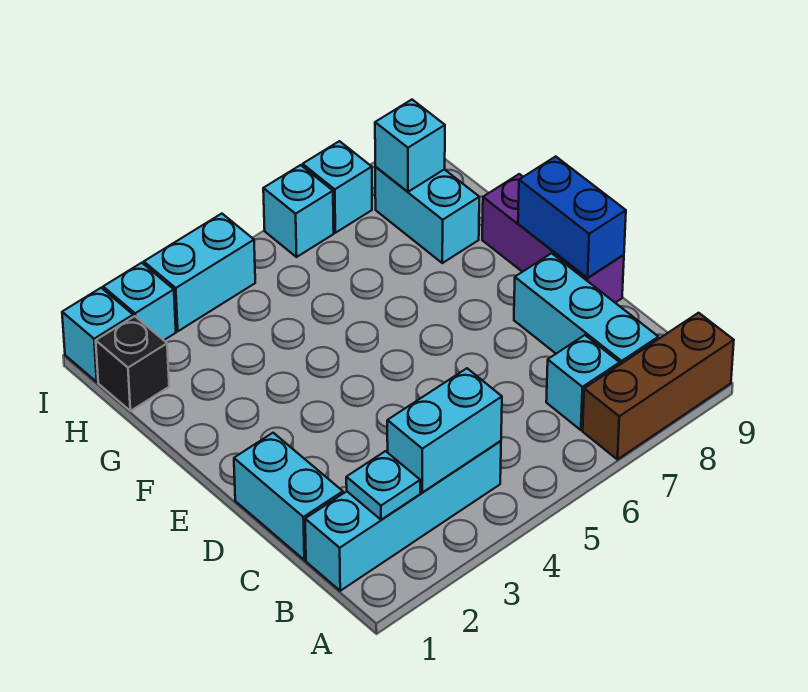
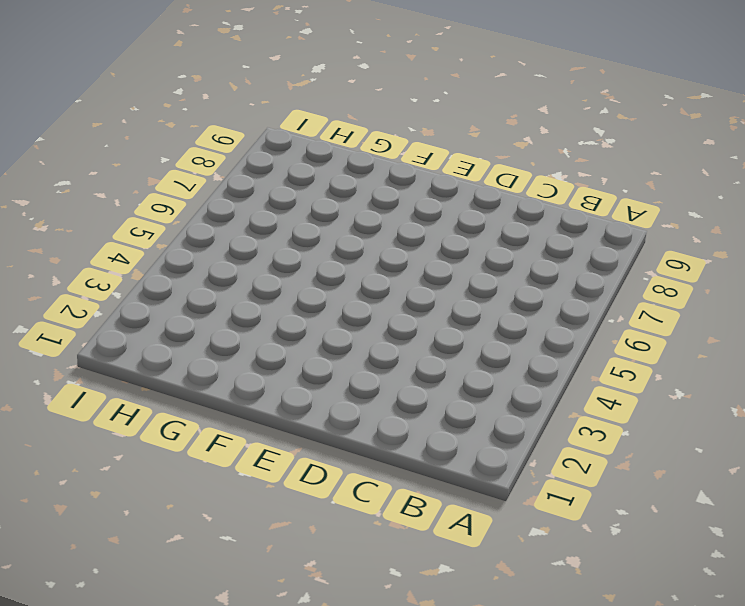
none -> brown 1x3 brick [583,313,734,459]
none -> cyan 1x4 brick [305,441,501,591]
none -> cyan 1x1 brick [546,335,620,430]

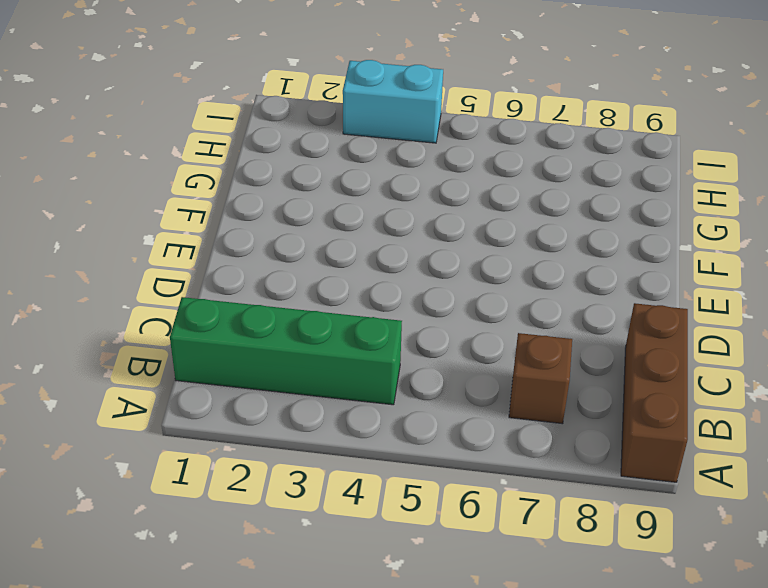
brown 1x3 brick [621,303,688,482] -> brown 1x3 brick turned to [583,313,734,459]
green 1x4 brick [170,297,402,405] -> cyan 1x4 brick [305,441,501,591]
brown 1x1 brick [509,333,572,424] -> cyan 1x1 brick [546,335,620,430]
none -> cyan 1x3 brick [514,253,658,364]
none -> cyan 1x2 brick [234,433,343,560]
none -> purple 1x3 brick [482,174,624,303]

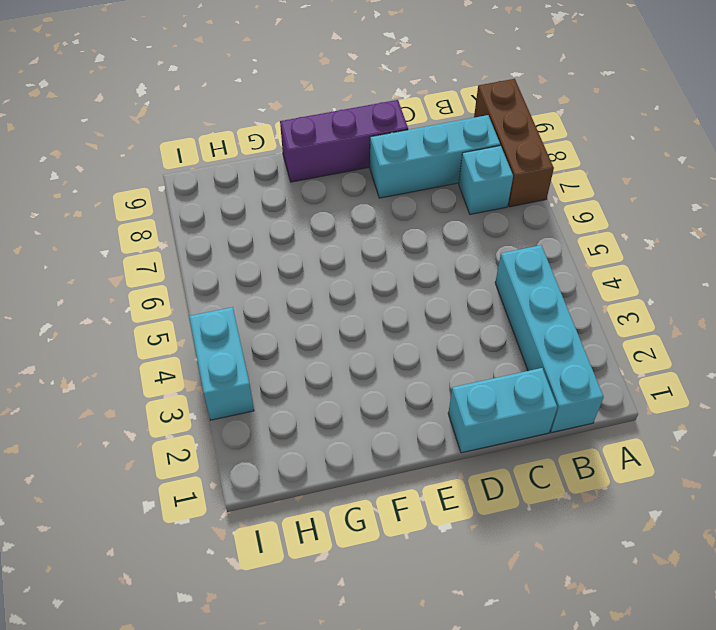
none -> cyan 1x2 brick [375,167,479,263]
none -> black 1x1 brick [96,316,169,411]
none -> cyan 1x1 brick [62,288,133,382]

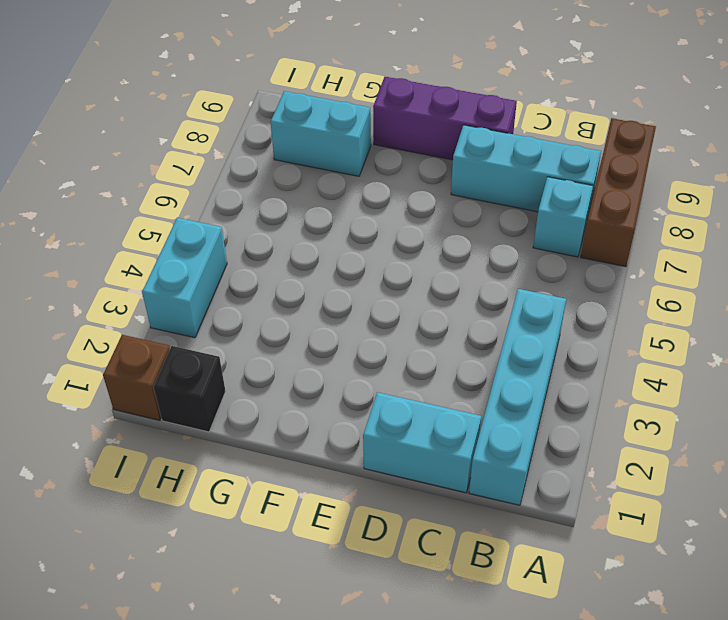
brown 1x1 brick [103,335,170,420] -> cyan 1x1 brick [62,288,133,382]
none -> cyan 1x1 brick [103,263,176,340]
none -> cyan 1x1 brick [263,165,334,257]
none -> cyan 1x1 brick [303,141,372,233]

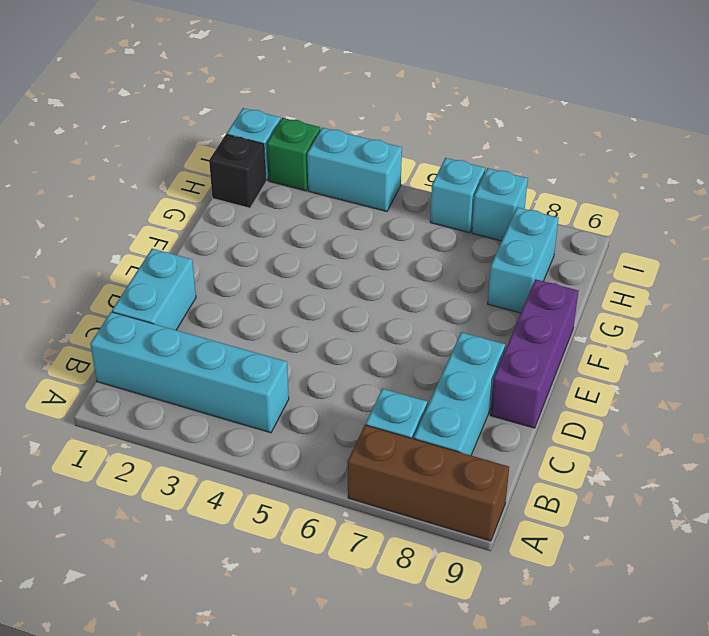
green 1x1 brick [267,118,321,191] -> cyan 1x1 brick [103,263,176,340]
none -> cyan 1x1 plate [346,451,420,520]
none -> cyan 1x2 brick [387,368,502,493]
none -> blue 1x2 brick [518,156,626,278]

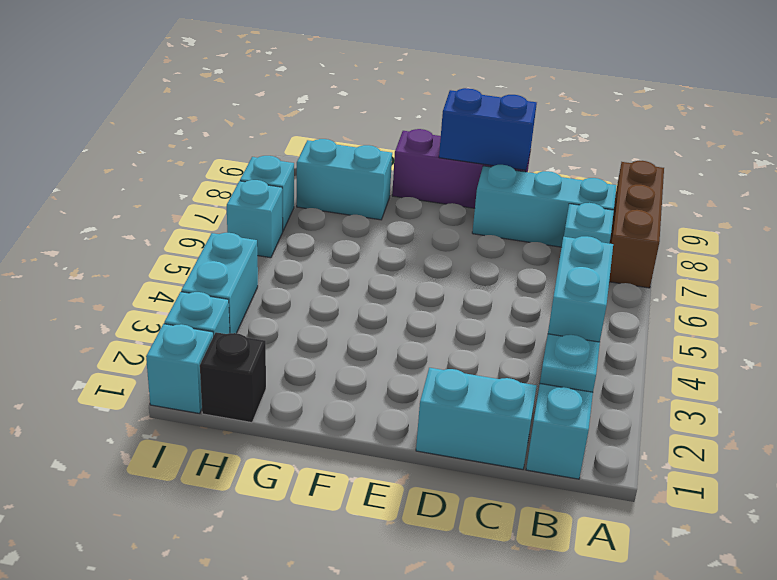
none -> cyan 1x1 brick [375,100,445,192]

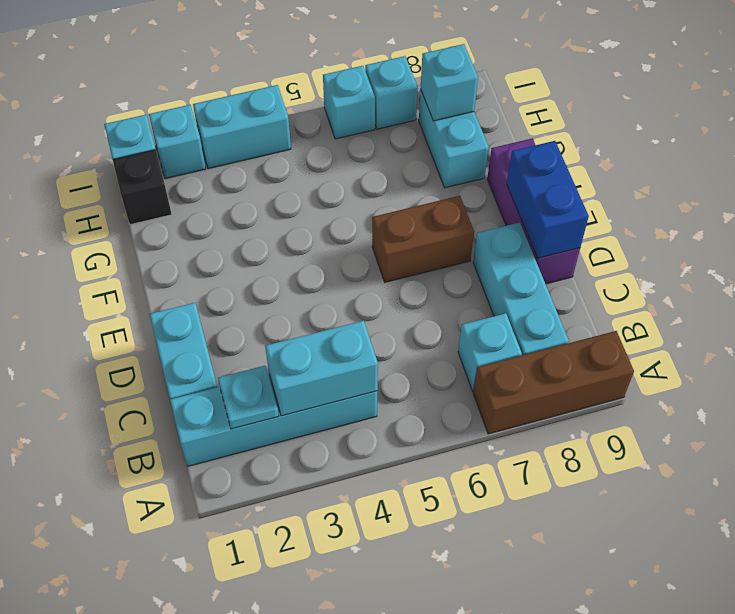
brown 1x2 brick [372,196,474,282] -> none

